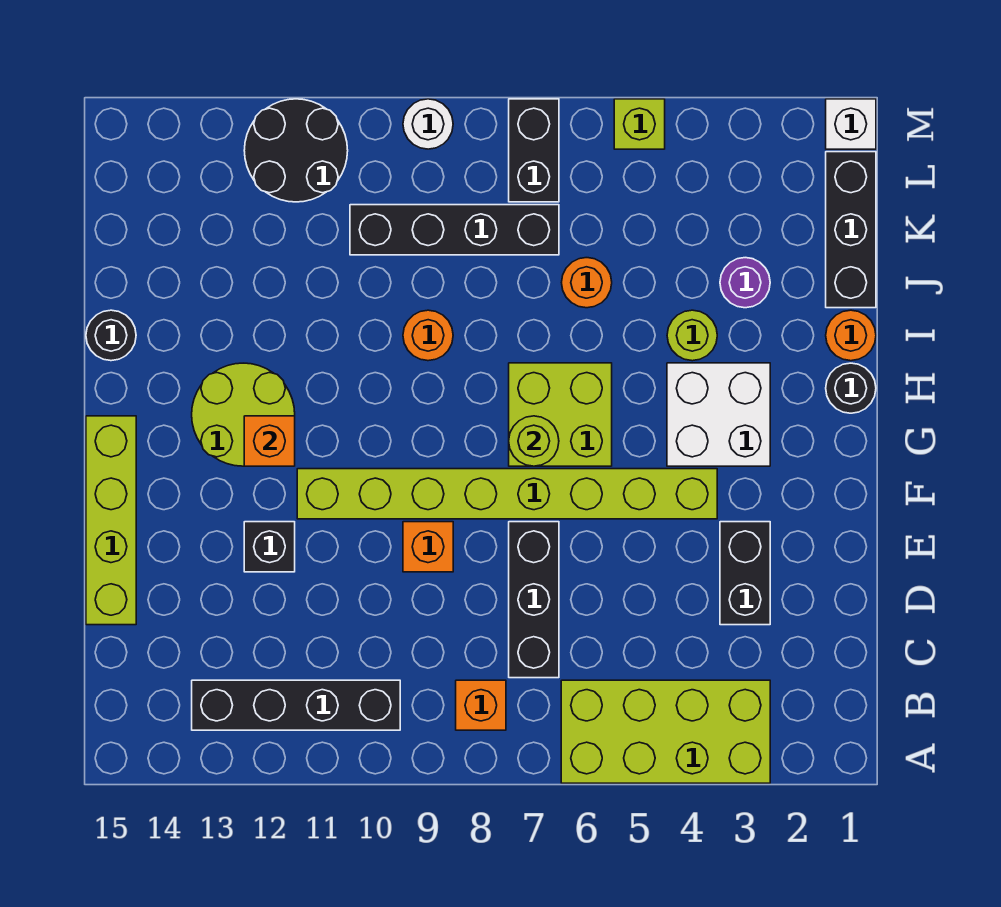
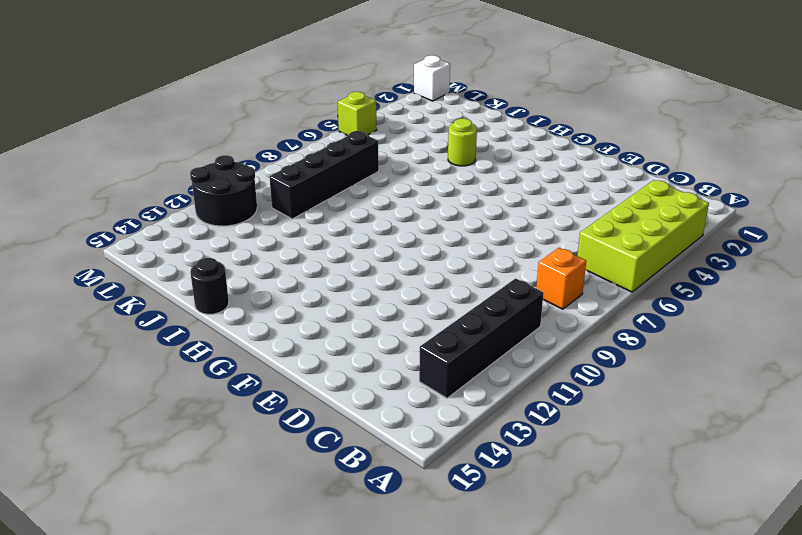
none -> black 1x3 brick [509,522,559,678]
none -> black 1x2 brick [720,522,770,625]
none -> lime 1x4 brick [86,416,136,625]

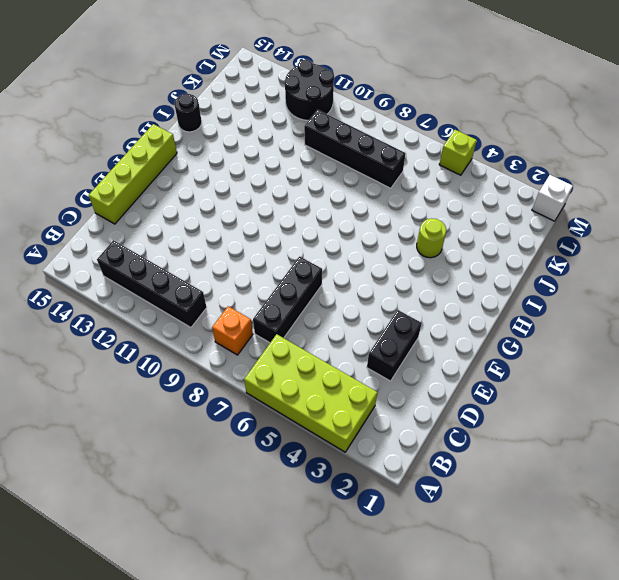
none -> orange 1x1 brick [403,522,453,572]
none -> black 1x1 brick [244,522,295,572]
none -> lime 1x8 brick [297,469,717,519]

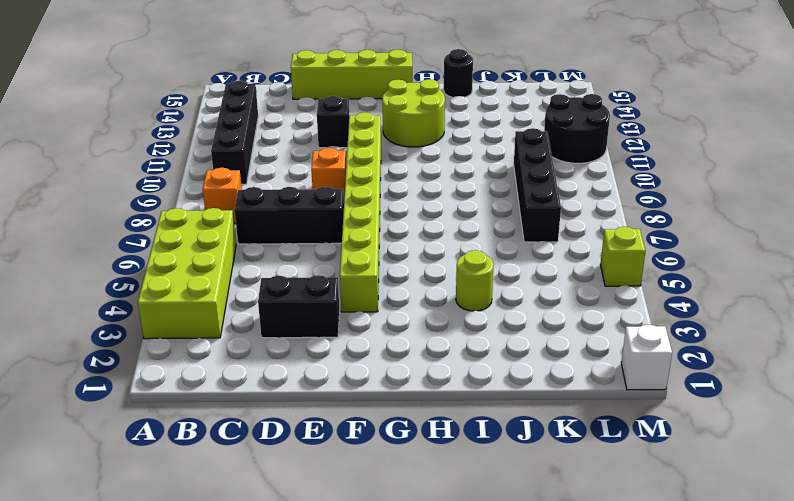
none -> white 2x2 brick [667,363,770,466]
none -> lime 2x2 brick [509,363,612,466]
none -> black 1x1 round brick [826,363,876,413]

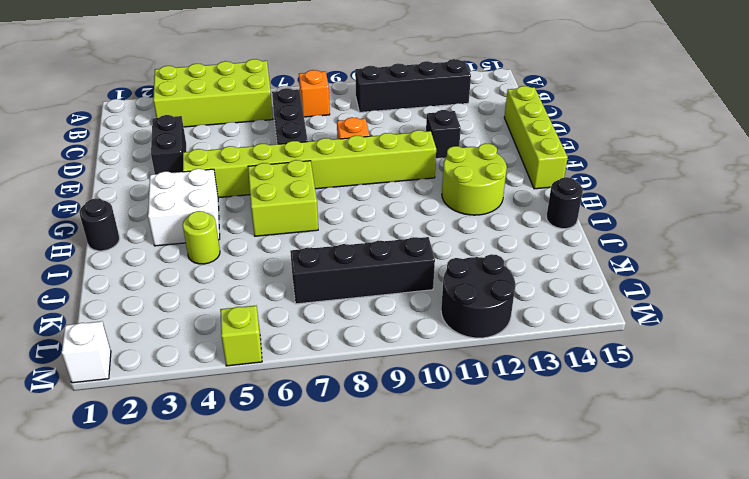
none -> orange 1x1 round brick [826,310,876,361]
none -> orange 1x1 round brick [403,310,453,361]
none -> black 1x3 brick [826,152,876,308]

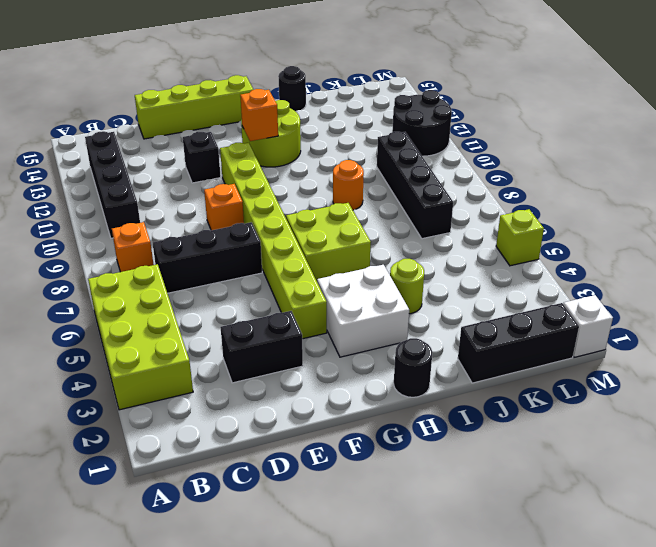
none -> orange 1x1 round brick [826,310,876,361]
none -> purple 1x1 round brick [720,258,770,308]
none -> orange 1x1 round brick [562,258,612,308]

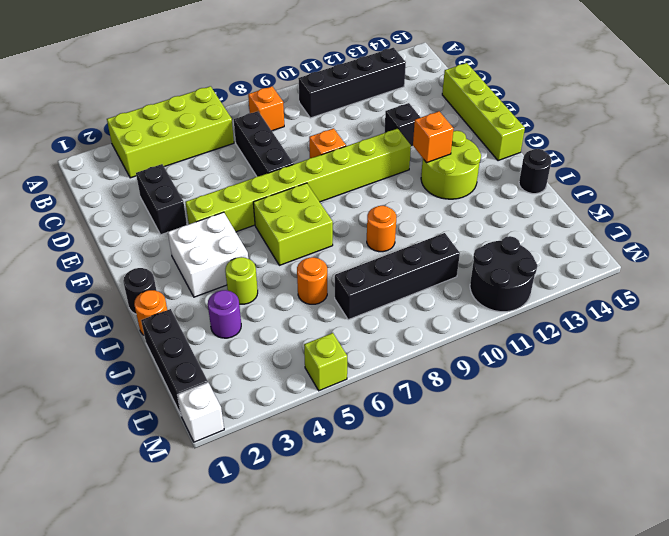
none -> black 1x2 brick [509,99,559,202]
none -> white 1x1 round brick [403,99,453,149]
none -> lime 1x1 round brick [509,416,559,466]

